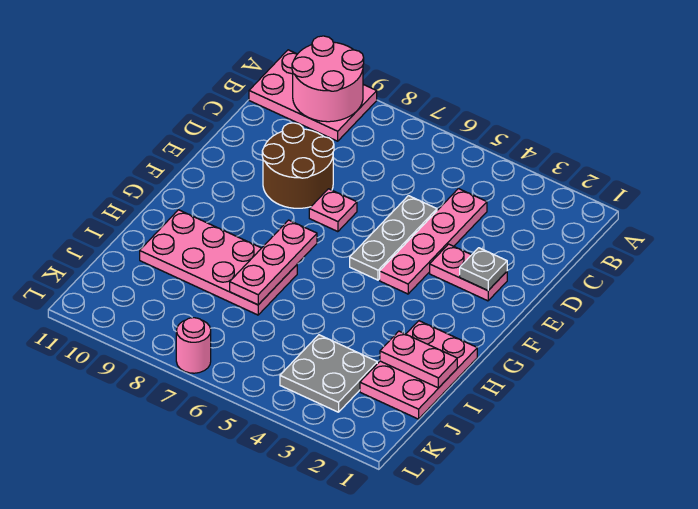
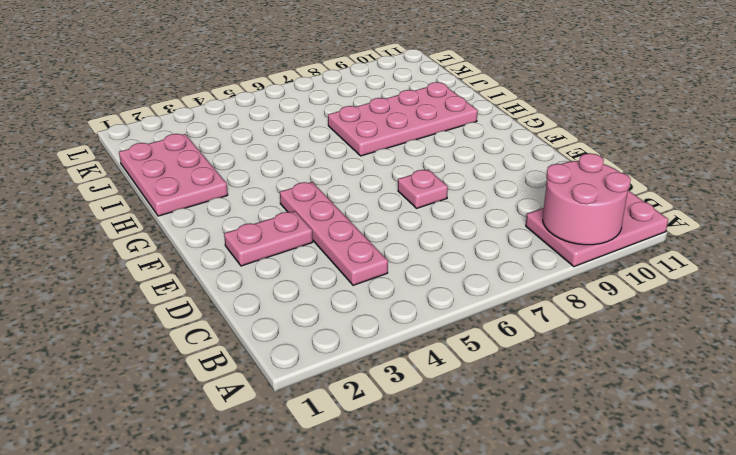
none -> grey 1x3 plate [350,196,437,280]
none -> brown 2x2 round brick [262,123,334,208]
none -> grey 2x2 plate [280,335,377,412]

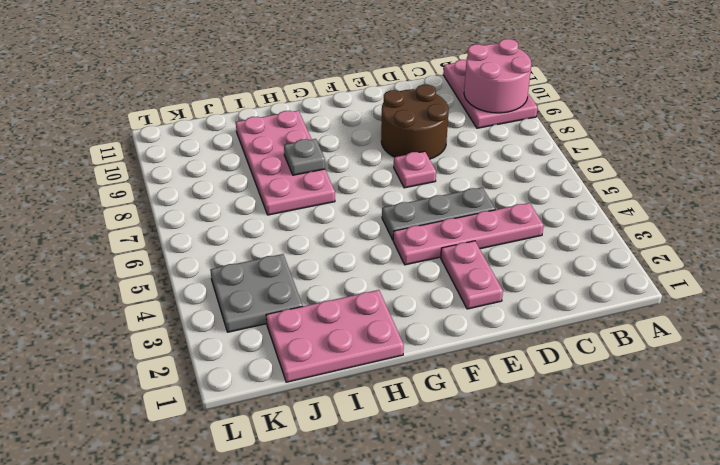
grey 1x1 plate [284,139,325,175] -> grey 1x1 plate moved to [460,248,507,291]
none -> pink 1x1 round brick [176,318,211,373]
none -> pink 1x3 plate [230,220,317,305]
none -> pink 1x2 plate [380,331,457,388]

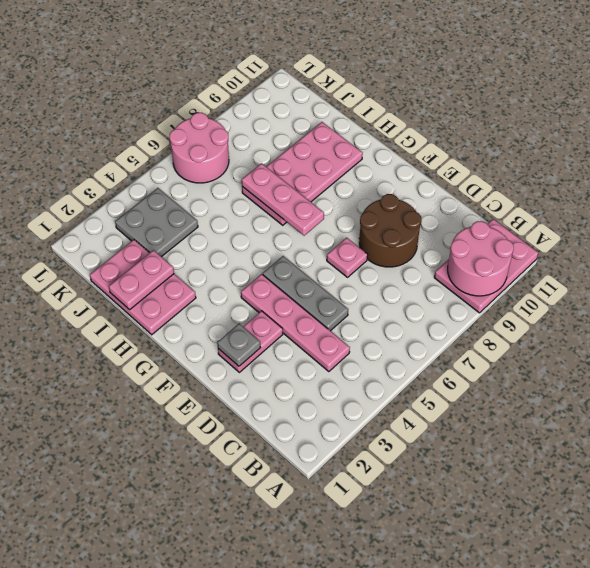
pink 2x2 round brick [169,113,229,183] -> pink 1x1 round brick [176,318,211,373]

